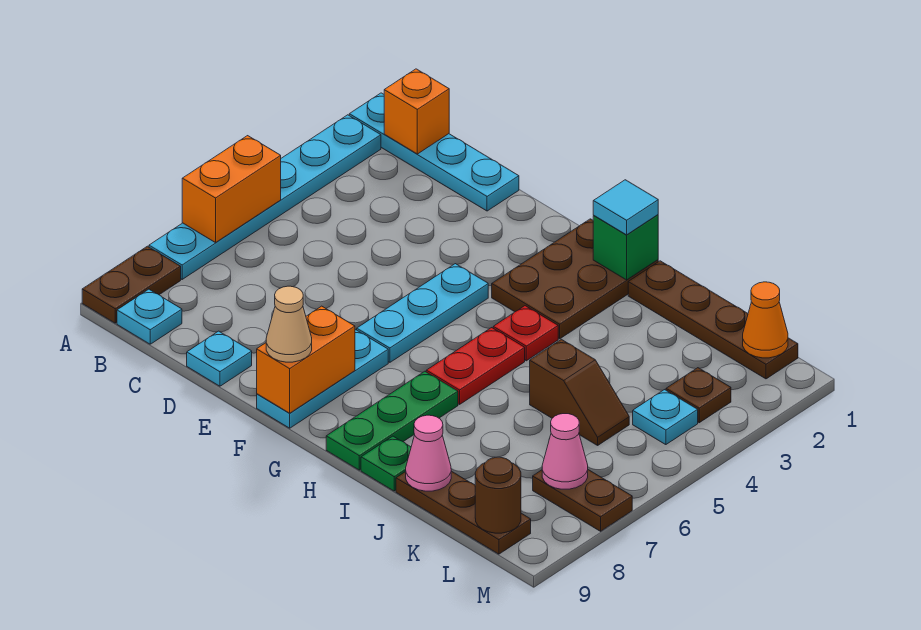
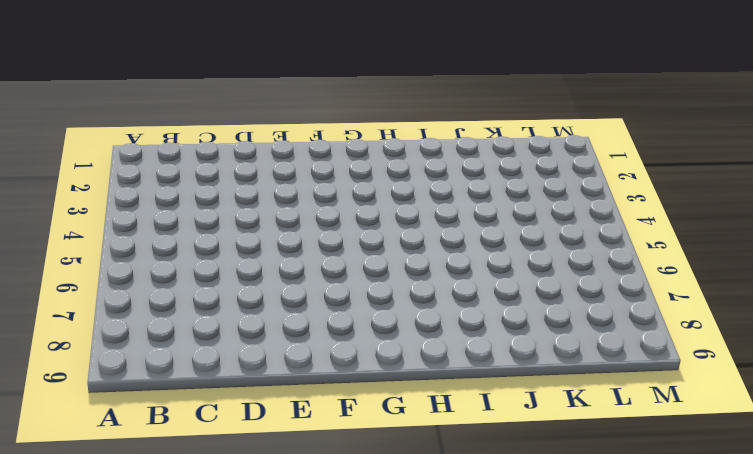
none -> cyan 1x4 plate [349,93,519,211]
none -> cyan 1x6 plate [149,115,381,279]
none -> brown 1x2 plate [82,246,181,323]

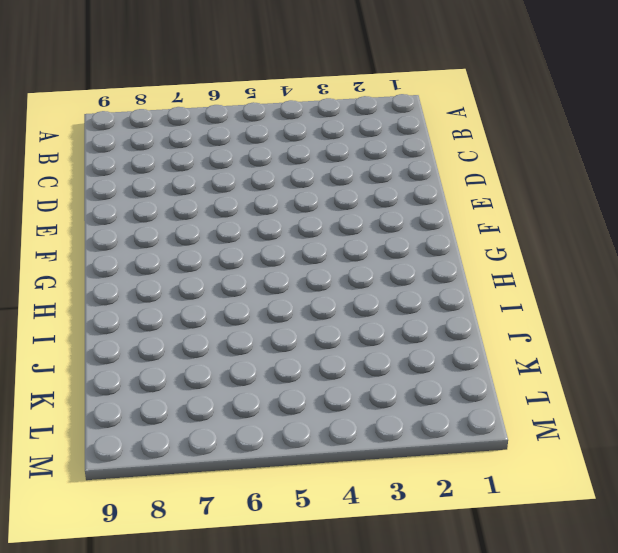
none -> cyan 1x4 plate [349,93,519,211]
none -> cyan 1x6 plate [149,115,381,279]
none -> brown 1x2 plate [82,246,181,323]

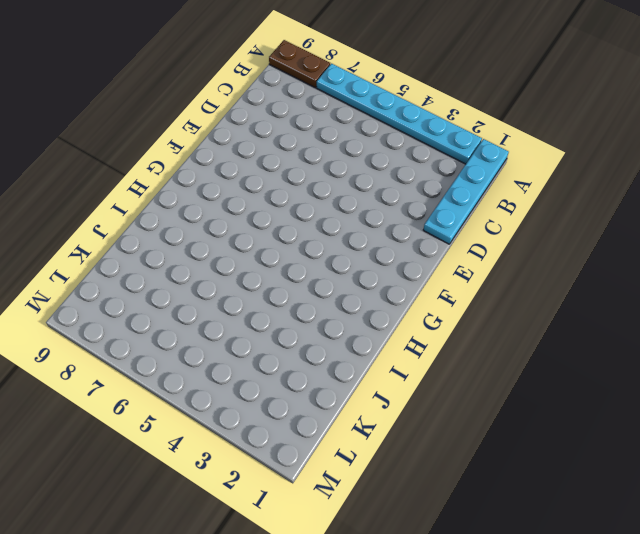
none -> cyan 1x1 plate [117,289,182,344]
none -> cyan 1x1 plate [187,331,252,386]
none -> cyan 1x3 plate [357,264,488,362]

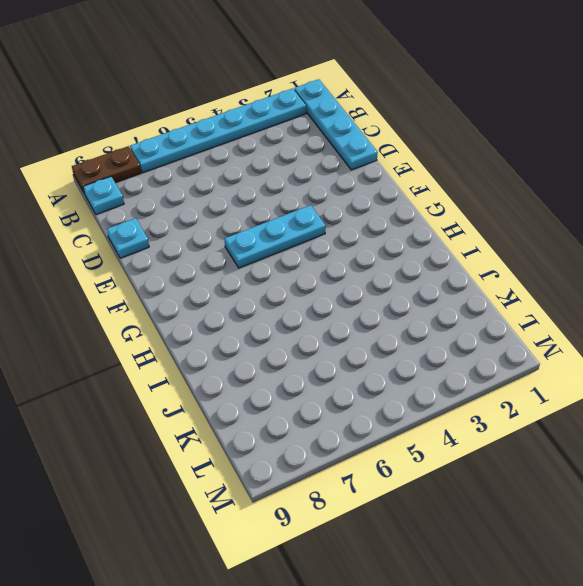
none -> cyan 1x3 plate [257,329,388,428]
none -> brown 2x3 plate [492,219,658,339]
none -> red 1x1 plate [493,306,558,361]

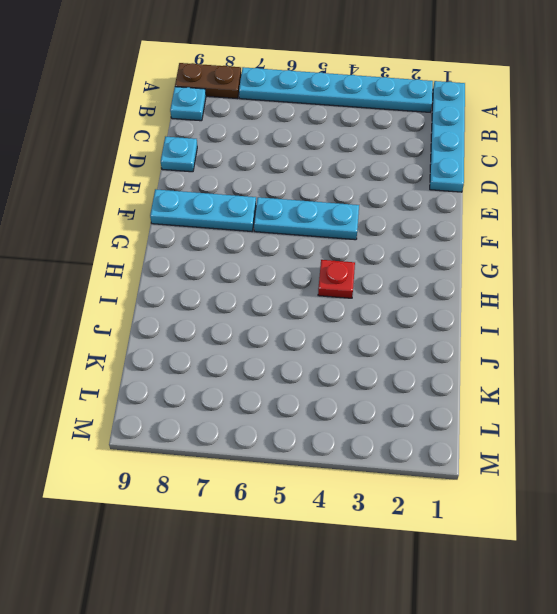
none -> brown 2x3 plate [492,219,658,339]
none -> red 1x2 plate [426,328,525,404]
none -> green 1x3 plate [326,371,458,470]

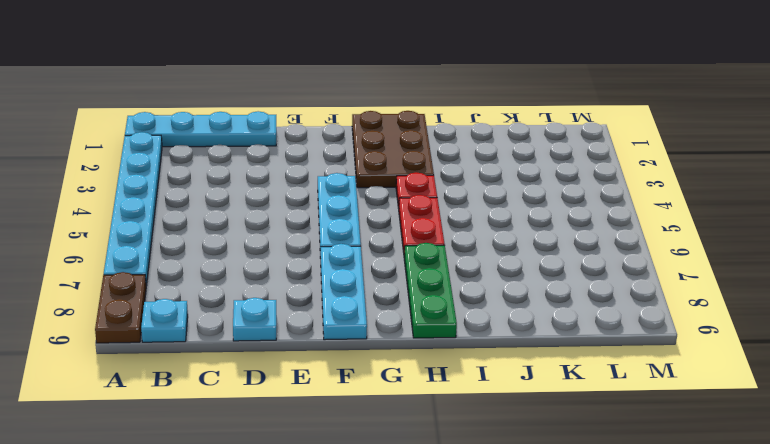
none -> brown 1x4 plate [628,261,798,379]
none -> green 1x1 plate [361,436,411,491]
none -> brown 1x2 slope [530,339,629,445]

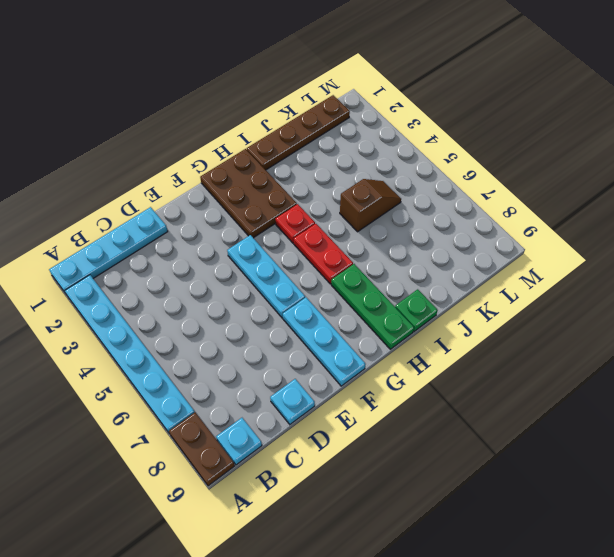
none -> brown 1x3 plate [396,471,531,554]
none -> brown 1x1 plate [666,368,731,423]
none -> cyan 1x1 plate [633,390,698,445]

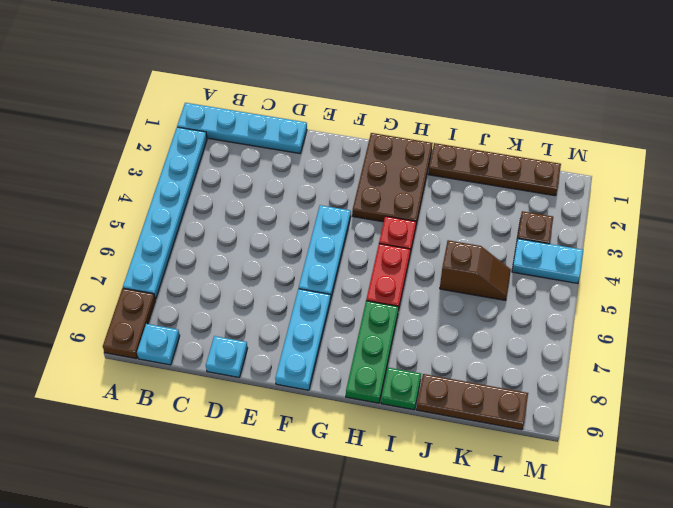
cyan 1x2 plate [512,239,583,283] -> cyan 1x1 plate [633,390,698,445]
none -> brown 1x2 plate [533,470,632,531]
none -> orange 1x2 brick [182,136,281,243]
none -> orange 1x1 brick [384,69,449,154]

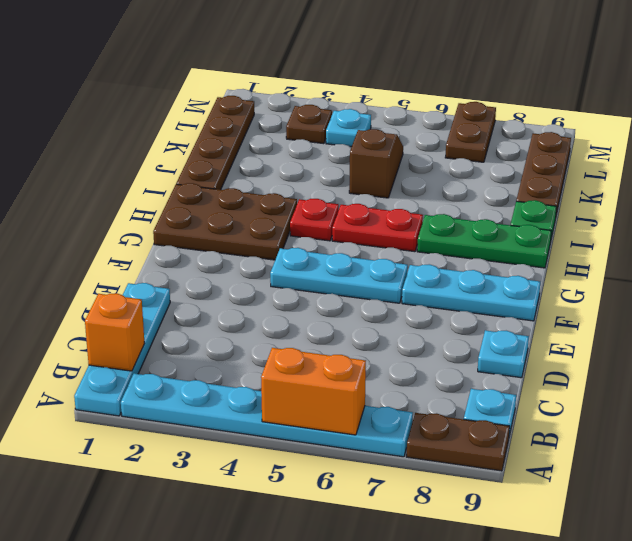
none -> orange 1x2 brick [257,306,355,413]
none -> green 1x1 brick [593,215,658,280]
none -> pink 1x1 cone [406,415,451,491]

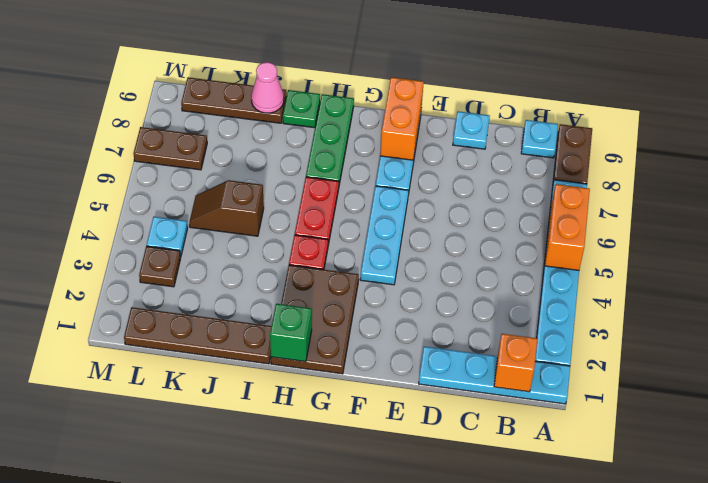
none -> orange 1x1 cone [743,282,788,358]
none -> pink 1x1 cone [542,414,588,489]
none -> brown 1x1 round brick [475,457,521,533]

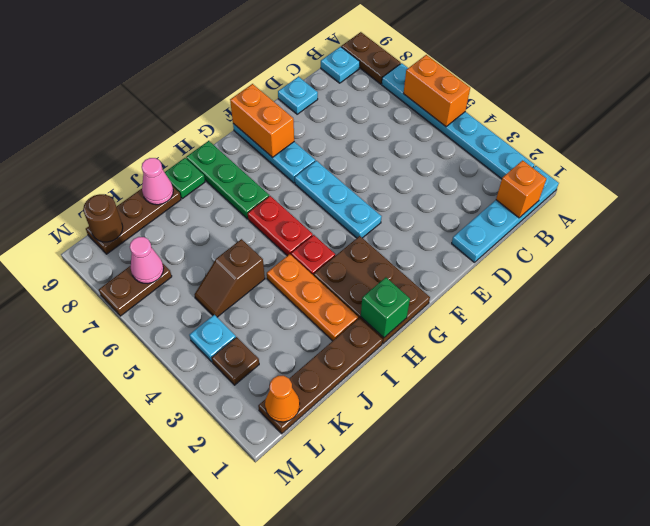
orange 1x3 plate [267,254,358,341] -> none
none -> tan 1x1 cone [266,286,312,362]
none -> cyan 1x1 tile [593,180,658,235]

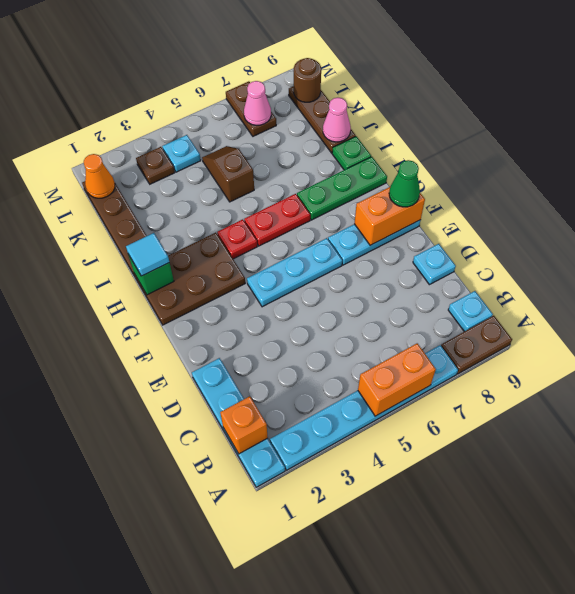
green 1x1 cone [389,160,420,207] -> tan 1x1 cone [266,286,312,362]

